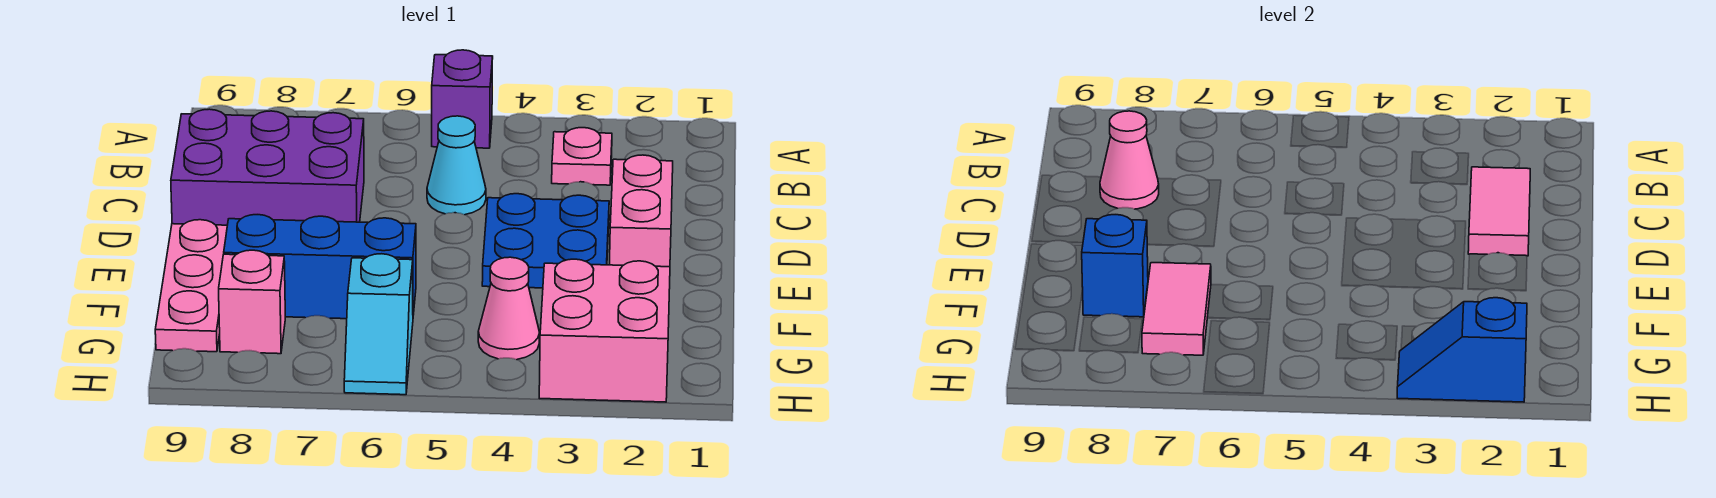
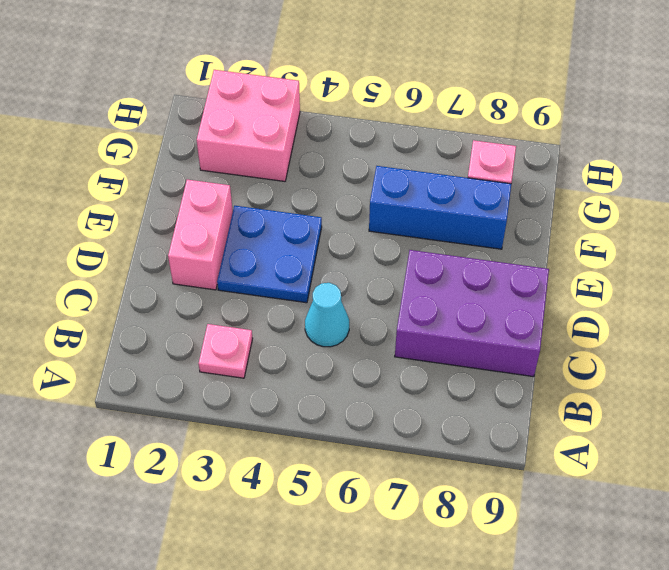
none -> purple 1x1 brick [432,50,493,148]
none -> pink 1x3 plate [155,220,227,352]
none -> pink 1x1 cone [478,257,540,360]

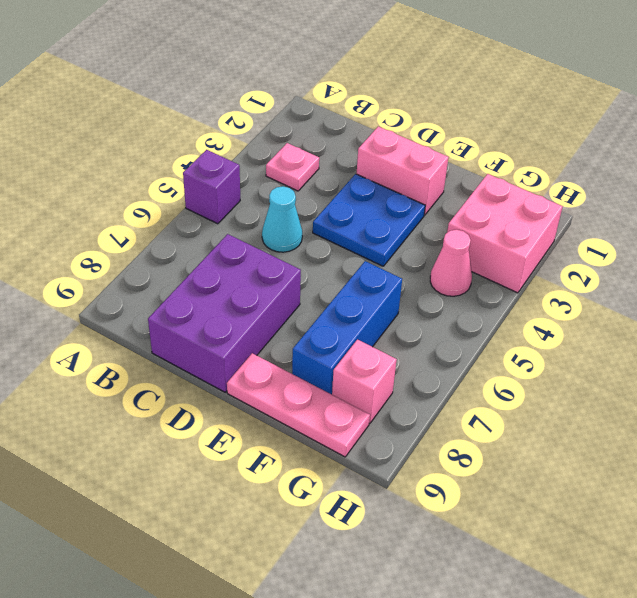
none -> cyan 1x2 slope [344,254,413,395]
none -> pink 1x2 tile [1468,167,1530,256]
none -> pink 1x1 cone [1100,111,1159,209]

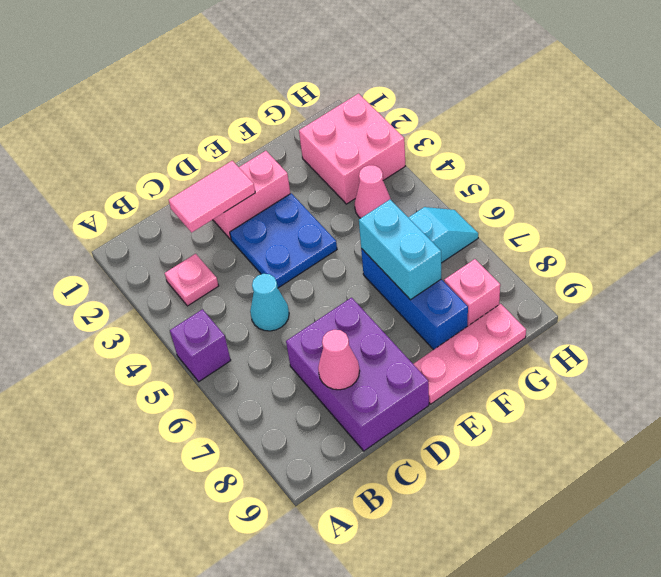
cyan 1x2 brick [359,200,441,300] -> pink 1x2 tile [1142,263,1211,355]
none -> blue 1x1 brick [1082,215,1148,317]
none -> blue 1x2 slope [1397,298,1527,402]

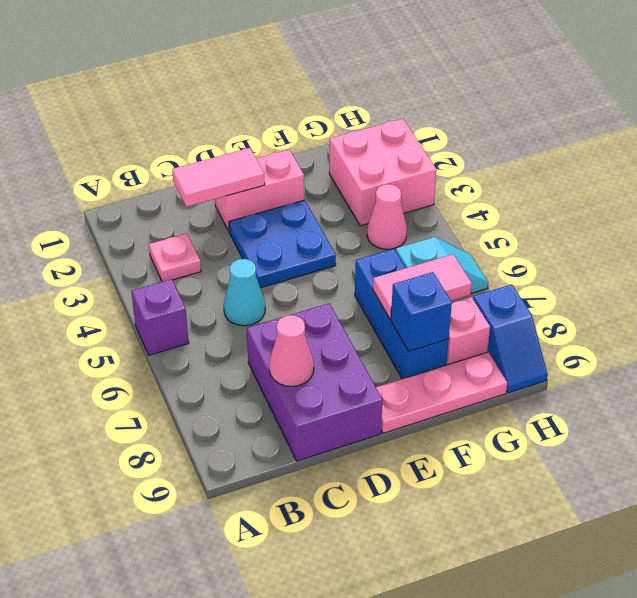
blue 1x2 slope [473,285,548,393] -> blue 1x2 slope moved to [1397,298,1527,402]

